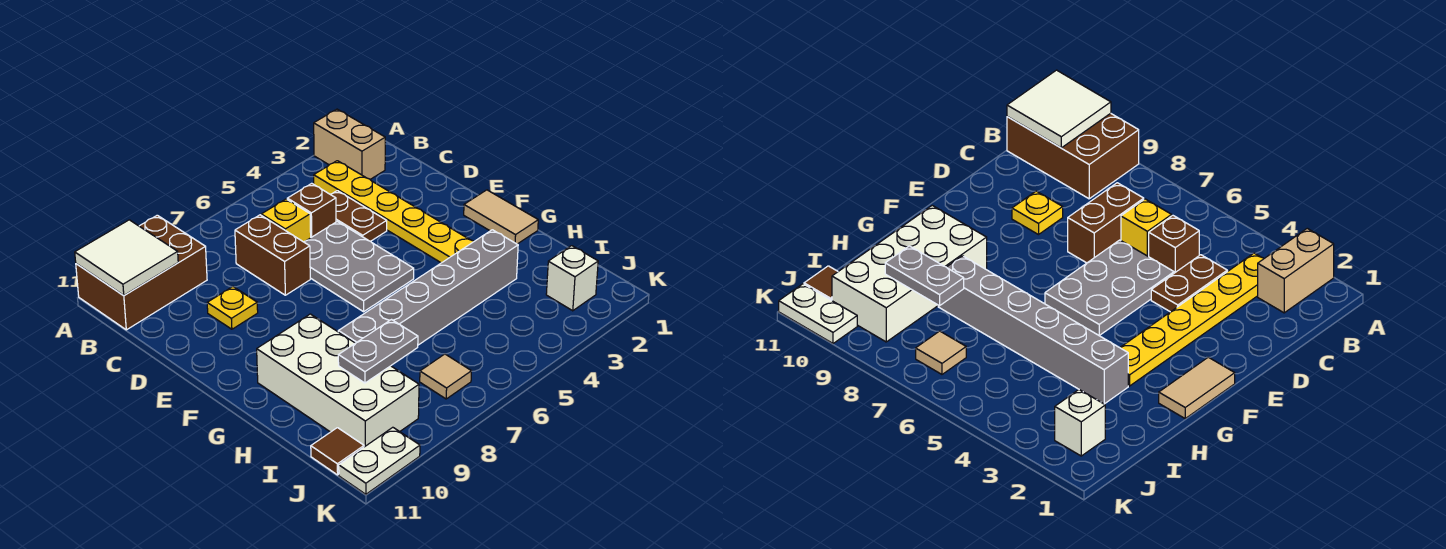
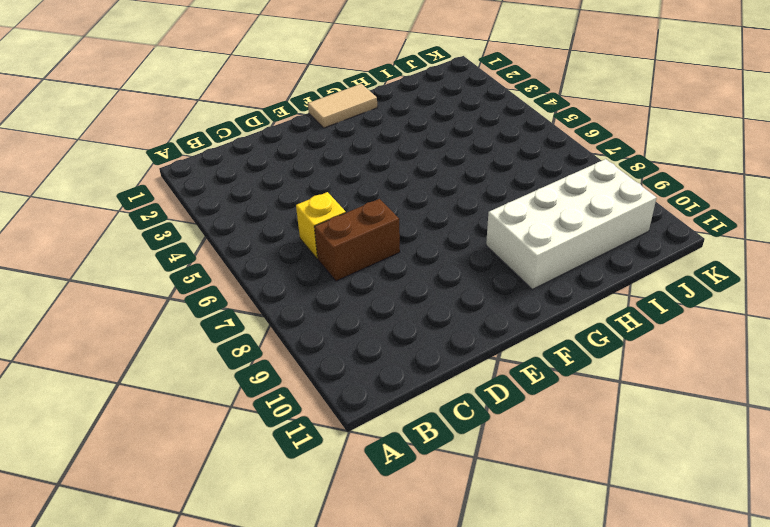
none -> tan 1x2 brick [314,109,385,179]
none -> brown 2x3 brick [76,215,207,330]
none -> yellow 1x6 plate [314,161,474,263]

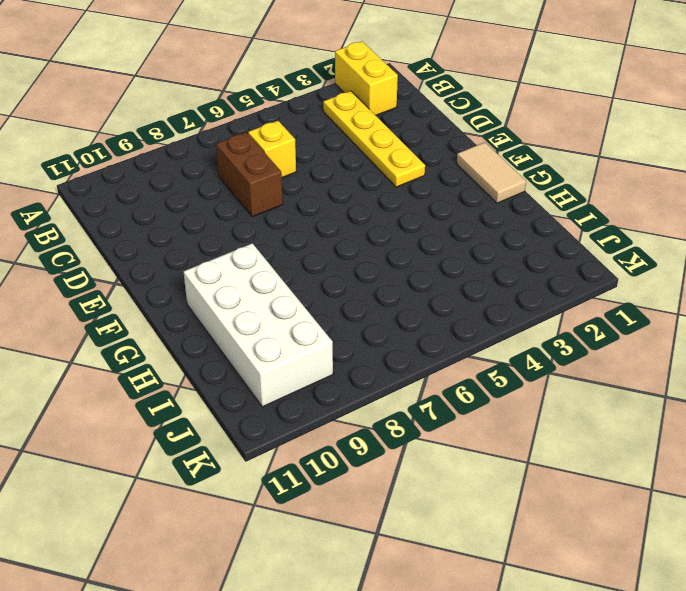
yellow 1x2 brick [335,41,398,115] -> tan 1x2 brick [314,109,385,179]
yellow 1x4 plate [323,91,425,187] -> yellow 1x6 plate [314,161,474,263]
none -> brown 2x3 brick [76,215,207,330]
none -> brown 1x2 plate [330,191,387,241]
none -> brown 1x1 brick [287,183,336,237]

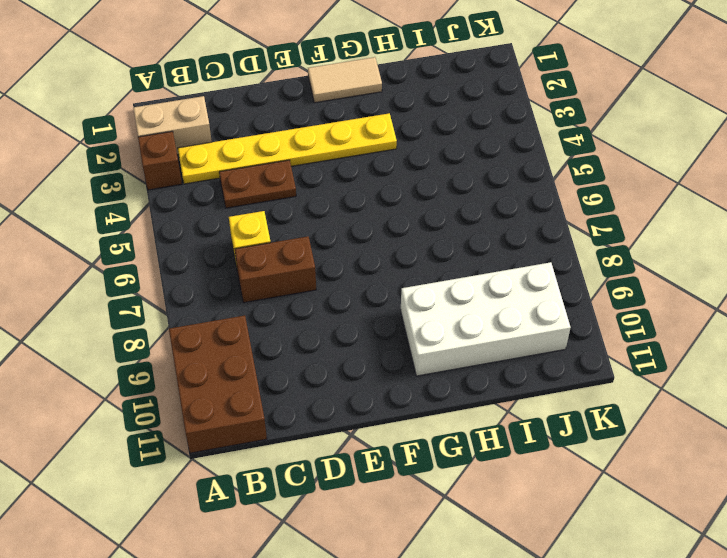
brown 1x1 brick [138,131,182,190] -> brown 1x1 brick moved to [287,183,336,237]
none -> grey 2x3 plate [304,221,414,312]
none -> yellow 1x1 plate [207,287,258,329]
none -> grey 1x6 brick [338,230,518,345]

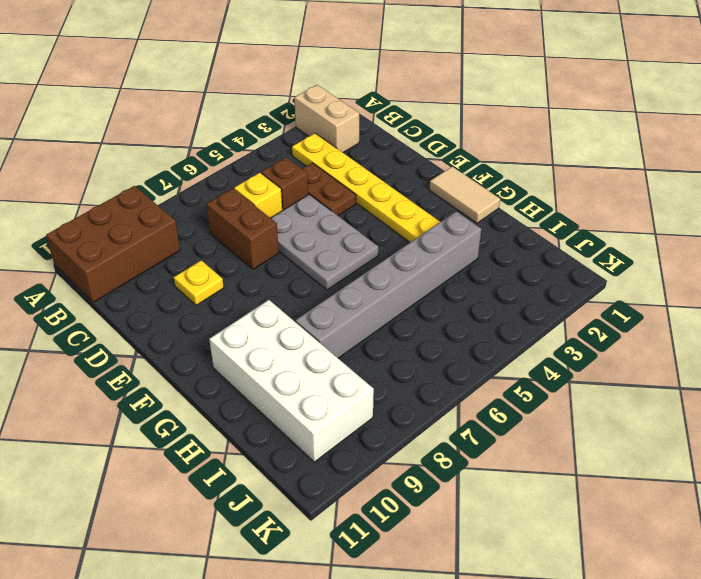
none -> white 1x1 brick [546,246,598,311]
none -> tan 1x1 tile [420,354,471,399]
none -> brown 1x1 tile [311,428,364,475]

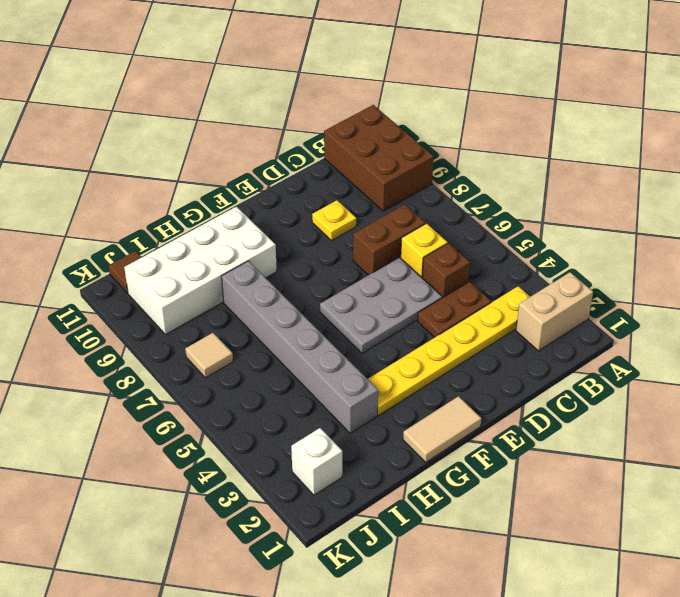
none -> white 1x2 plate [339,427,420,494]
none -> white 2x2 tile [75,220,178,295]
none -> grey 1x2 plate [338,320,418,383]

